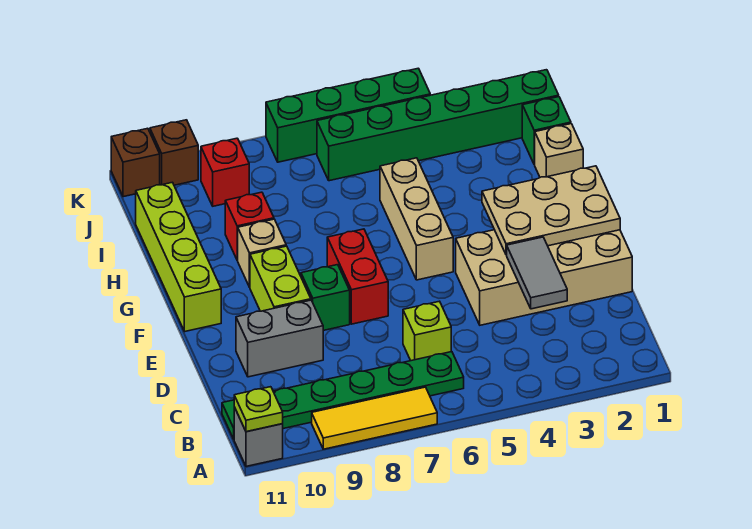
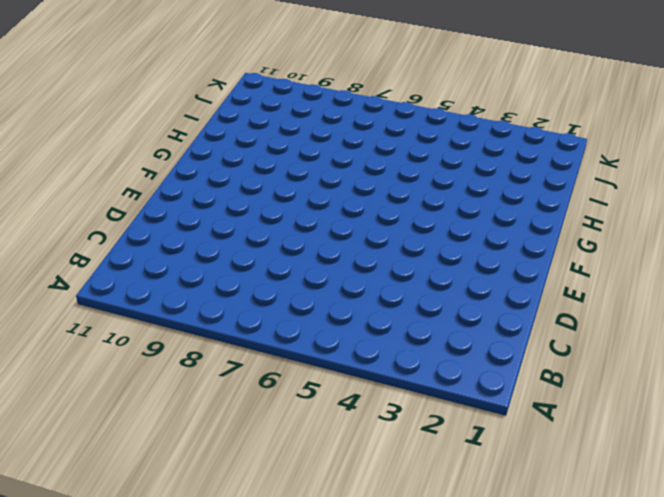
none -> yellow 1x3 tile [312,387,437,449]
none -> grey 1x1 brick [234,407,283,466]
none -> green 1x6 plate [222,352,464,439]

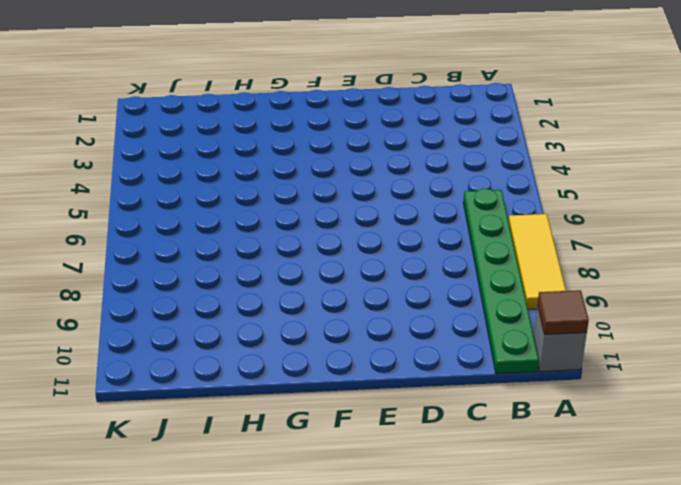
brown 1x1 tile [538,290,589,335] -> lime 1x1 plate [234,387,283,432]
none -> lime 1x1 brick [403,301,451,361]
none -> tan 2x4 brick [456,230,632,325]
none -> grey 1x2 brick [236,300,323,377]

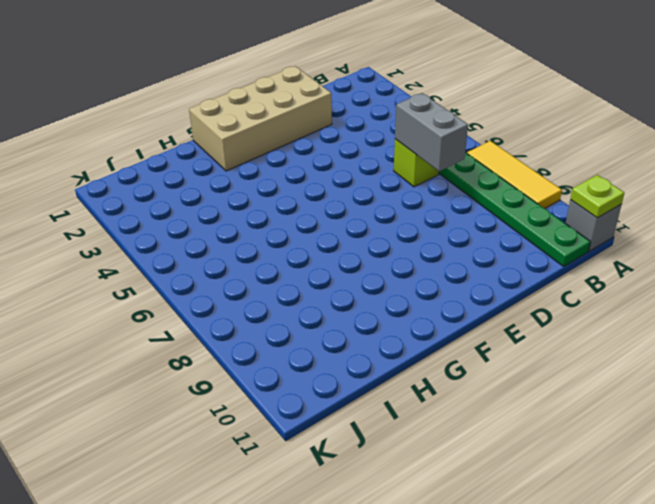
grey 1x2 brick [395,93,468,171] -> grey 1x2 brick moved to [236,300,323,377]
tan 2x4 brick [189,66,332,171] -> tan 2x4 brick turned to [456,230,632,325]
none -> red 1x2 brick [327,229,388,324]
none -> green 1x1 brick [301,265,350,331]
none -> lime 1x2 brick [250,246,311,311]

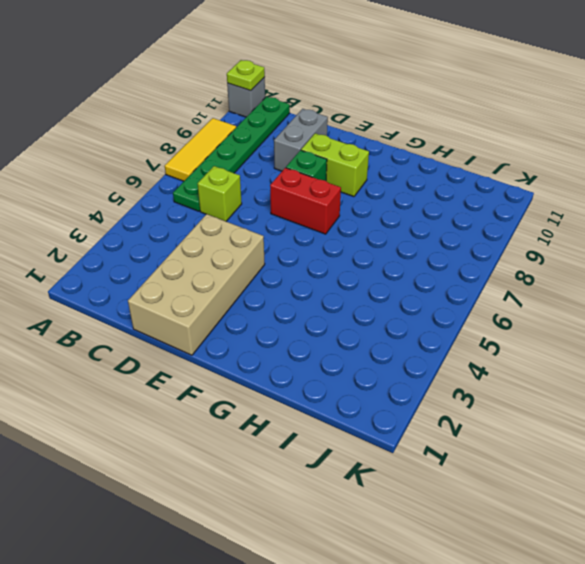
none -> tan 1x3 brick [380,158,453,280]
none -> lime 1x4 brick [136,182,221,331]
none -> tan 1x1 brick [238,219,286,287]

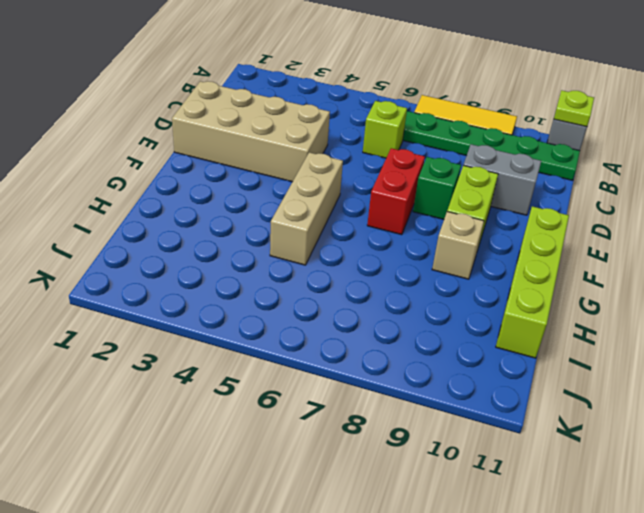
none -> tan 1x1 brick [534,124,583,177]
none -> red 1x1 brick [225,192,274,260]
none -> green 1x1 brick [522,97,571,164]

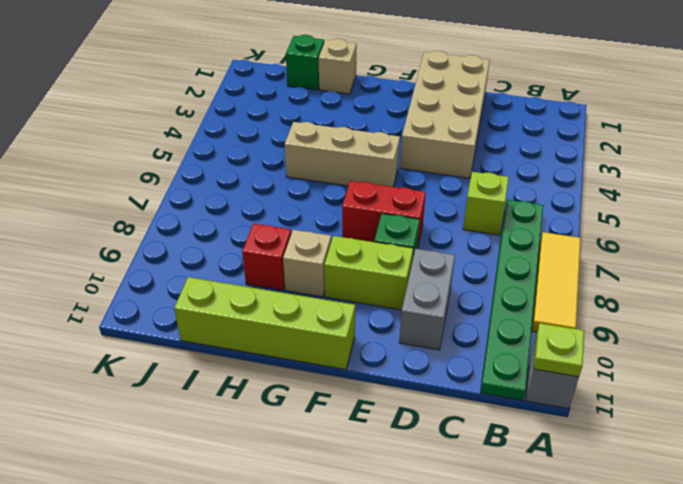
none -> green 1x6 brick [317,70,559,181]
none -> red 1x1 brick [201,138,249,206]
none -> green 1x4 brick [266,68,430,162]

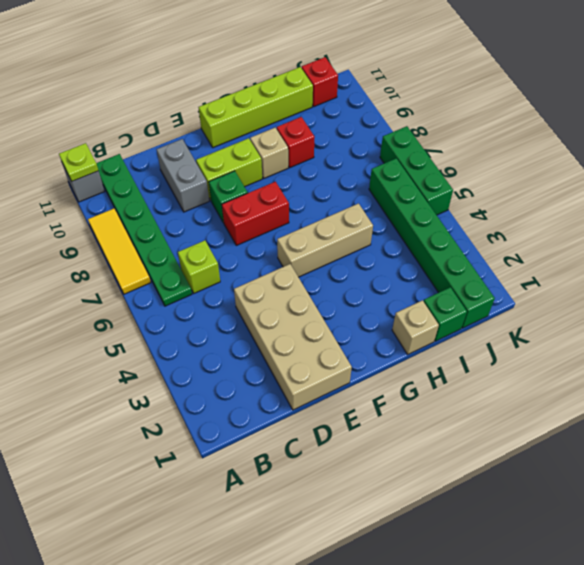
red 1x1 brick [302,57,338,107] -> red 1x1 brick moved to [201,138,249,206]
green 1x3 brick [380,126,453,215] -> green 1x4 brick [266,68,430,162]
none -> brown 1x1 brick [150,120,198,185]
none -> brown 1x1 brick [111,128,160,197]
none -> grey 1x2 tile [507,237,567,309]

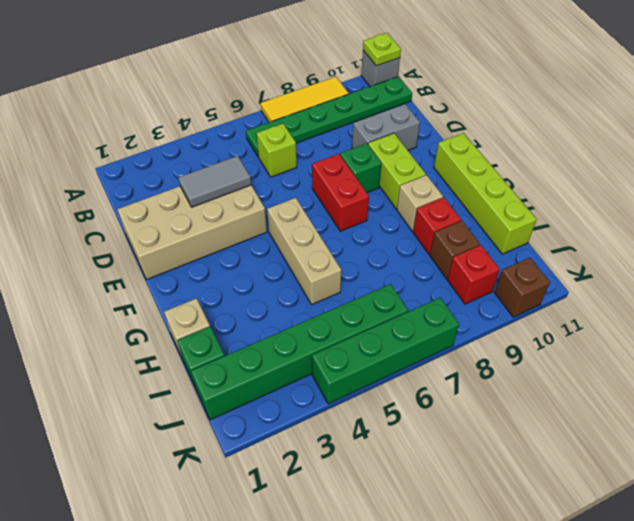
grey 1x2 tile [178,156,251,207] -> grey 1x2 tile turned to [507,237,567,309]
brown 1x1 brick [430,221,480,279] -> brown 1x1 brick moved to [111,128,160,197]
none -> tan 2x3 plate [482,166,620,255]

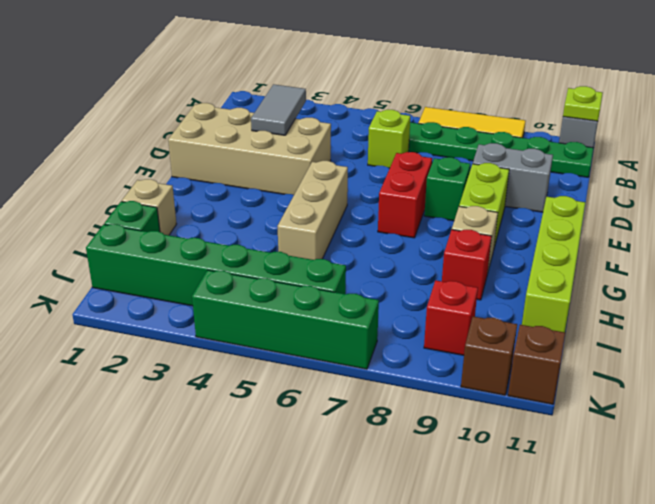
none -> tan 2x3 plate [482,166,620,255]

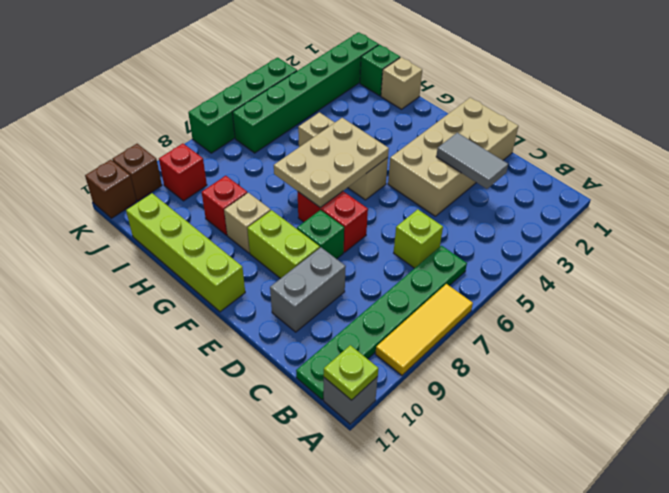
tan 2x3 plate [274,118,389,207] -> tan 2x3 plate moved to [482,166,620,255]

